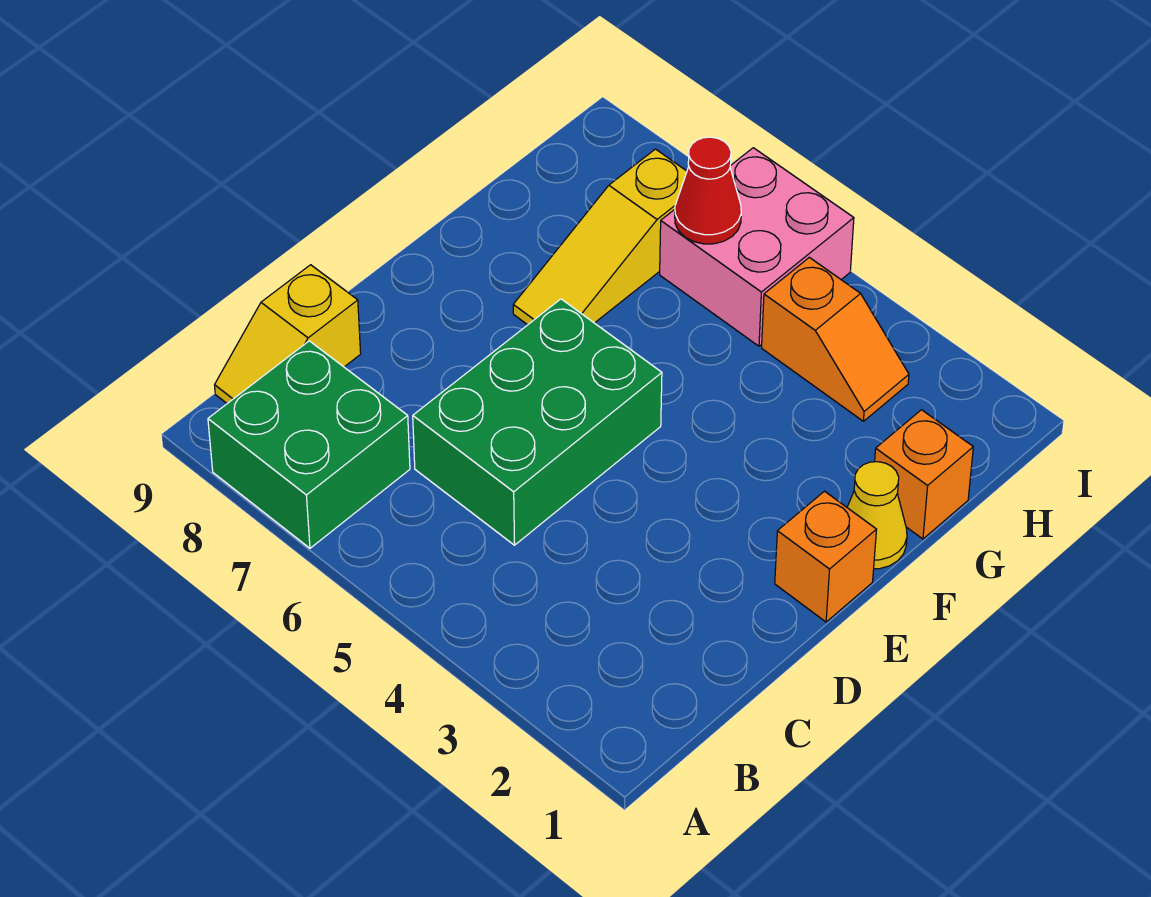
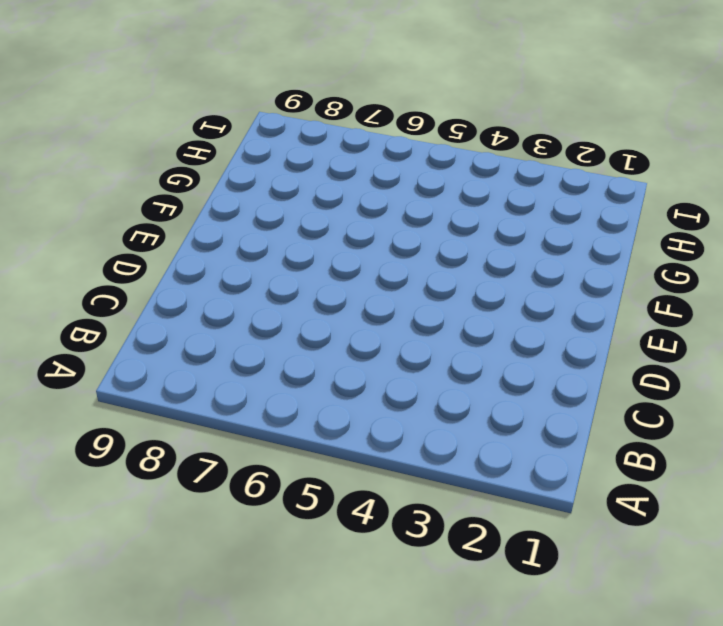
none -> green 2x2 brick [208,341,410,548]
none -> yellow 1x2 slope [215,265,361,403]

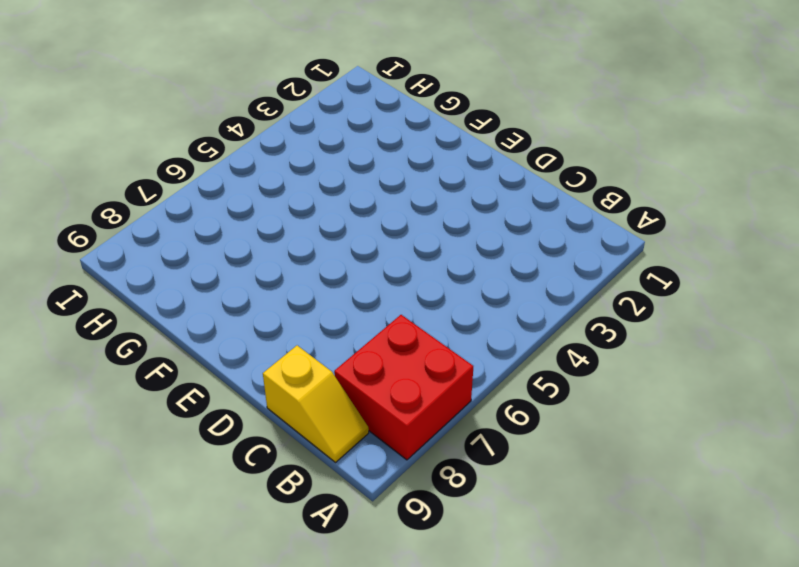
red 2x2 brick [334,315,473,460] -> green 2x2 brick [208,341,410,548]
none -> green 2x3 brick [413,299,662,545]
none -> orange 1x1 brick [775,491,877,622]

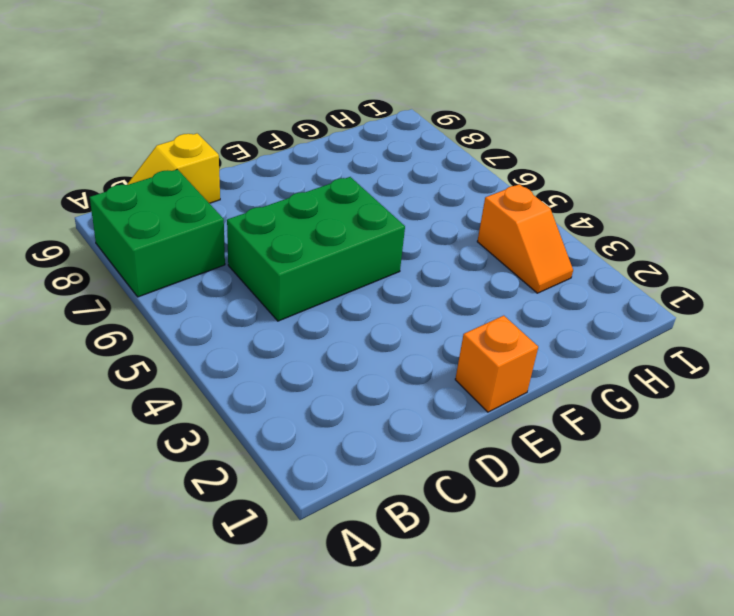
none -> yellow 1x1 cone [847,462,907,569]
none -> yellow 1x3 slope [513,149,687,325]

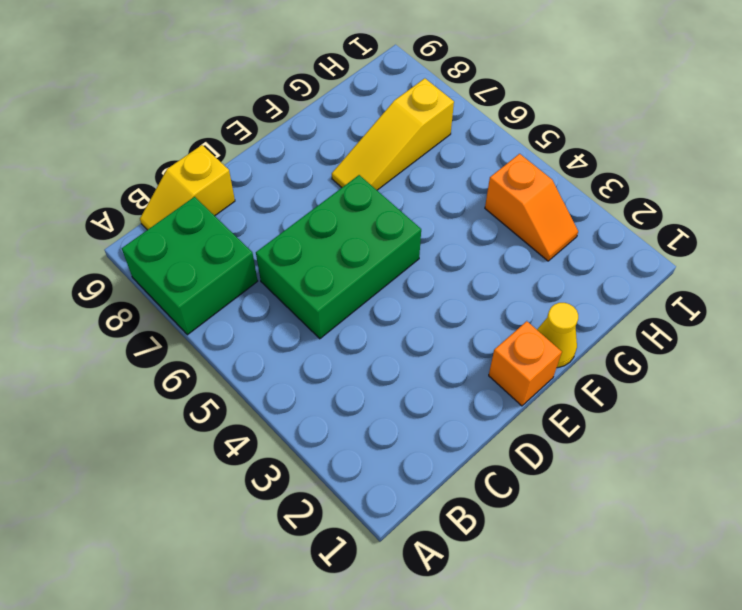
none -> orange 1x1 brick [875,410,973,539]
none -> pink 2x2 brick [660,148,854,346]

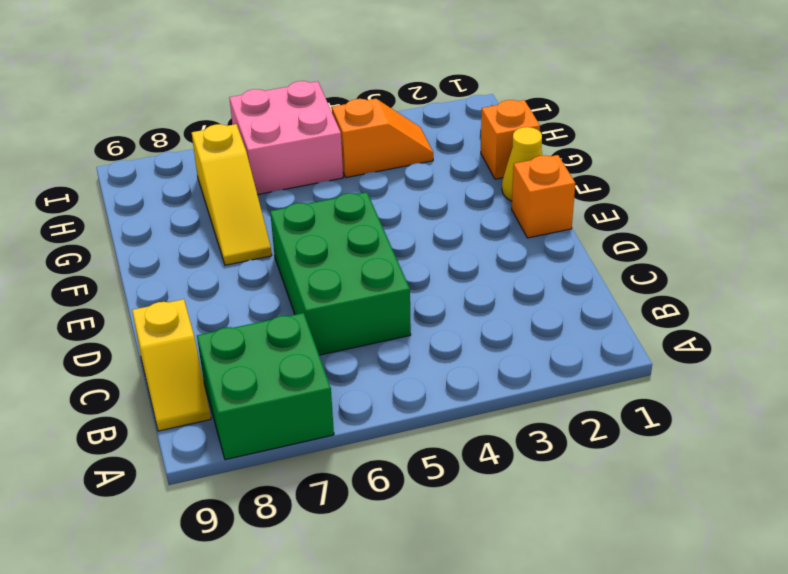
none -> red 1x1 cone [675,137,741,244]

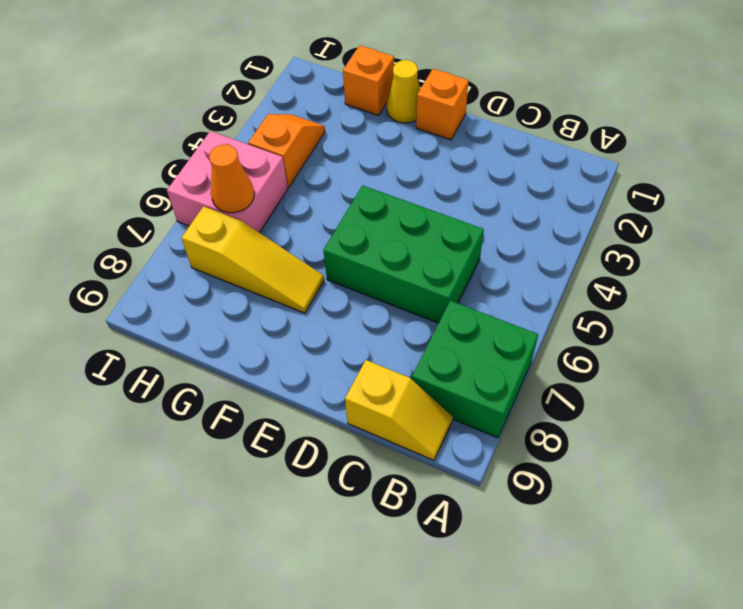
orange 1x1 cone [209,144,254,213] -> red 1x1 cone [675,137,741,244]

